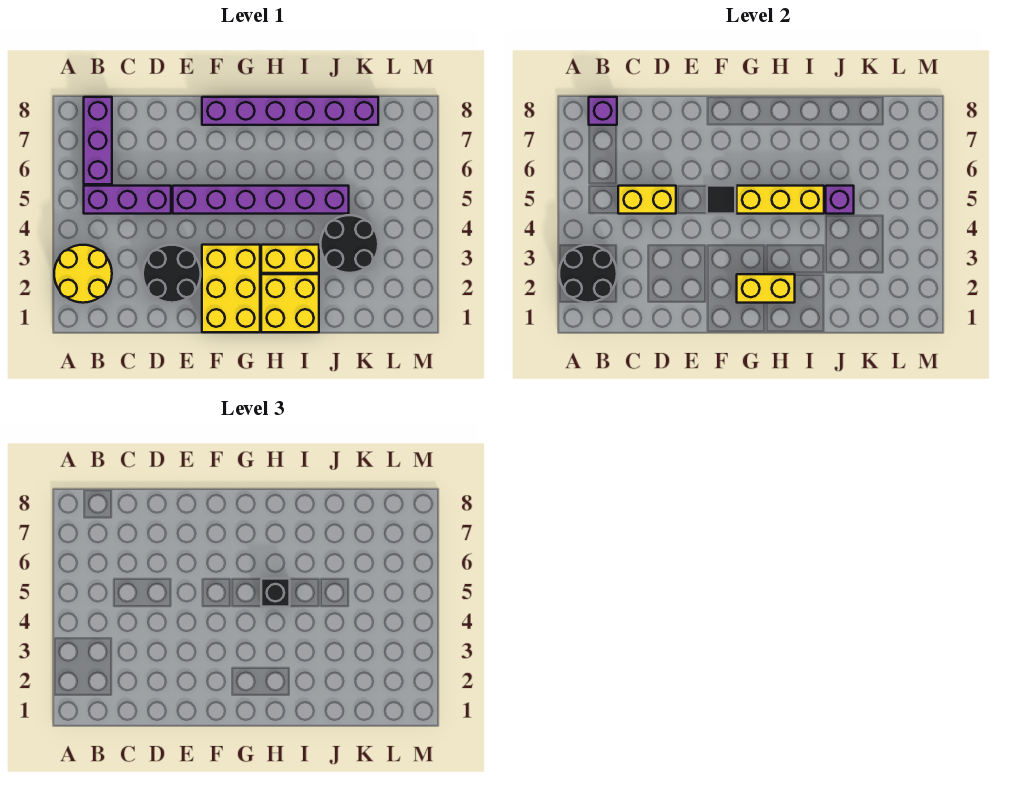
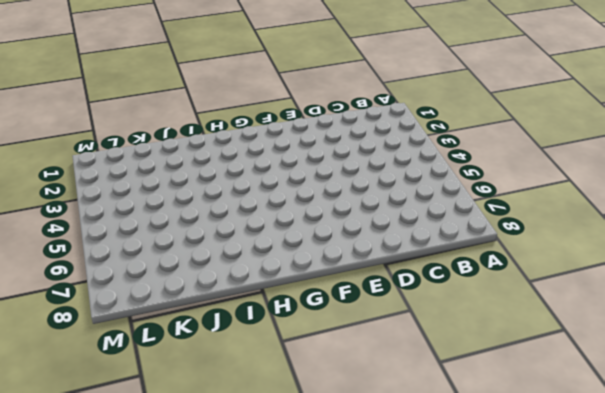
none -> yellow 2x2 round brick [54,245,112,303]
none -> purple 1x3 brick [84,186,171,214]
none -> purple 1x3 brick [84,97,112,184]

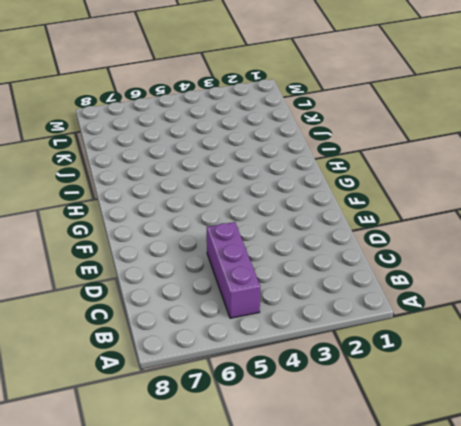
none -> yellow 2x2 round brick [54,245,112,303]
none -> purple 1x3 brick [84,97,112,184]
none -> black 2x2 round brick [143,245,201,303]

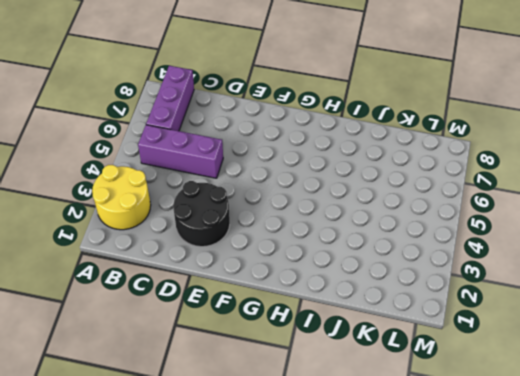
none -> purple 1x6 brick [173,186,349,214]
none -> yellow 2x3 brick [202,245,260,332]
none -> purple 1x6 brick [202,97,378,125]

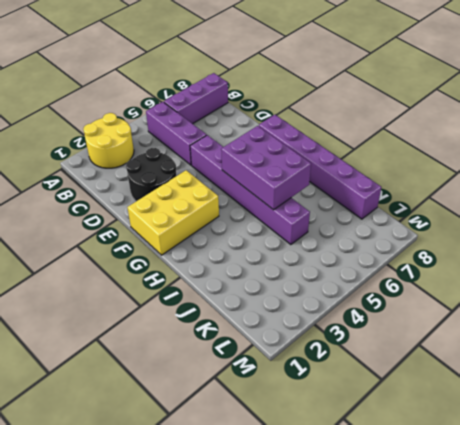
purple 2x3 brick [221,126,311,210] -> yellow 1x3 brick [737,186,824,214]
none -> yellow 2x2 brick [261,274,319,332]
none -> yellow 1x2 brick [261,245,319,273]
none -> black 2x2 round brick [321,215,378,273]

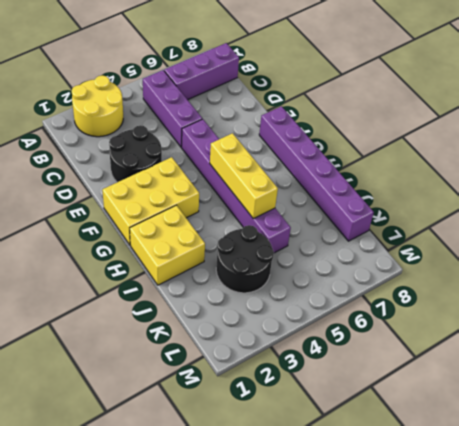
none -> yellow 1x2 brick [261,245,319,273]
none -> black 2x2 round brick [559,245,617,303]
none -> purple 1x1 brick [589,97,617,125]

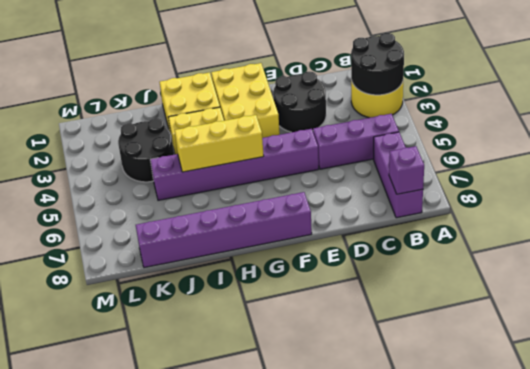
none -> yellow 1x2 brick [618,186,676,214]
none -> black 1x1 tile [707,186,735,214]
none -> yellow 1x2 brick [737,274,795,303]

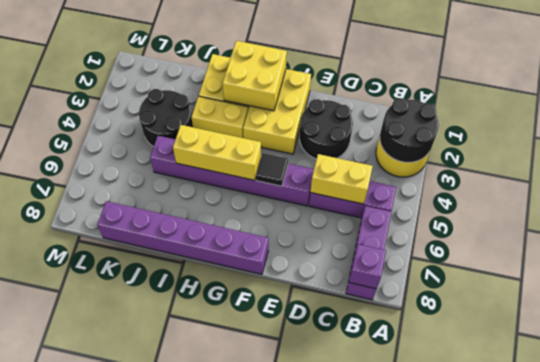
yellow 2x2 brick [223,41,287,111] -> yellow 1x2 brick [737,274,795,303]
none -> purple 1x1 brick [826,186,854,214]
none -> black 1x1 brick [261,579,290,607]

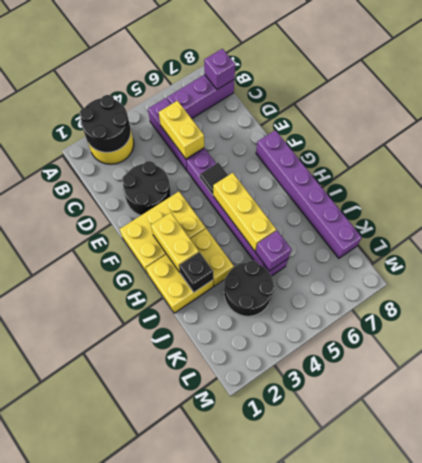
black 1x1 brick [179,252,213,292] -> black 1x1 brick moved to [261,579,290,607]

